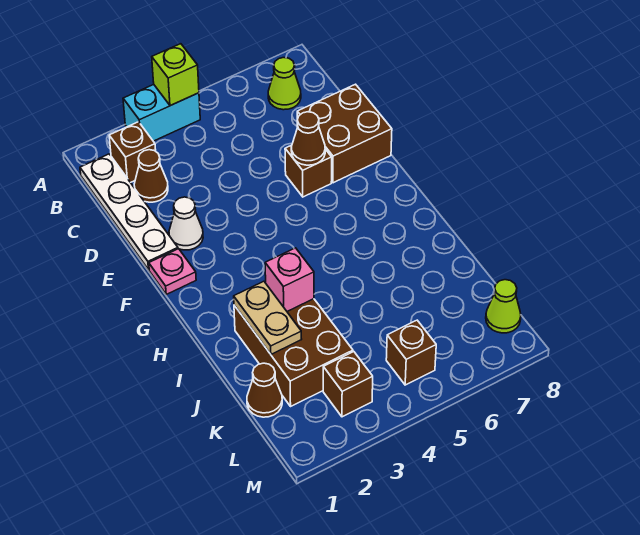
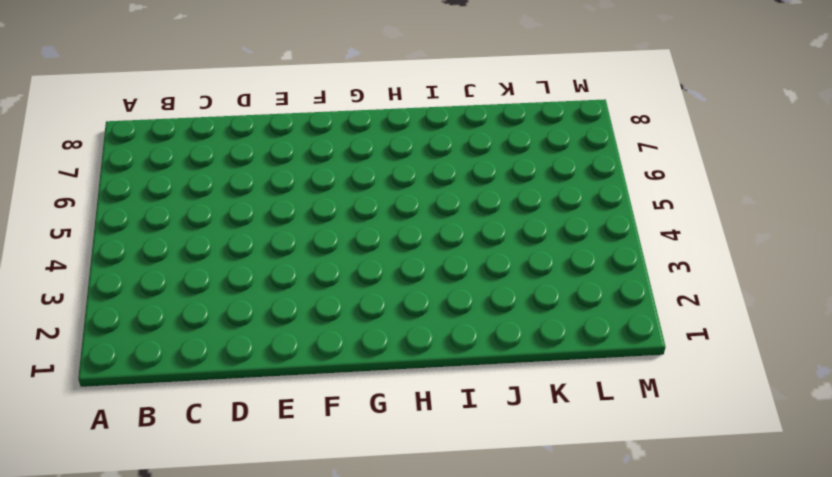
none -> cyan 1x2 brick [123,84,200,141]
none -> white 1x4 plate [80,154,178,270]
none -> brown 1x1 brick [109,122,156,183]

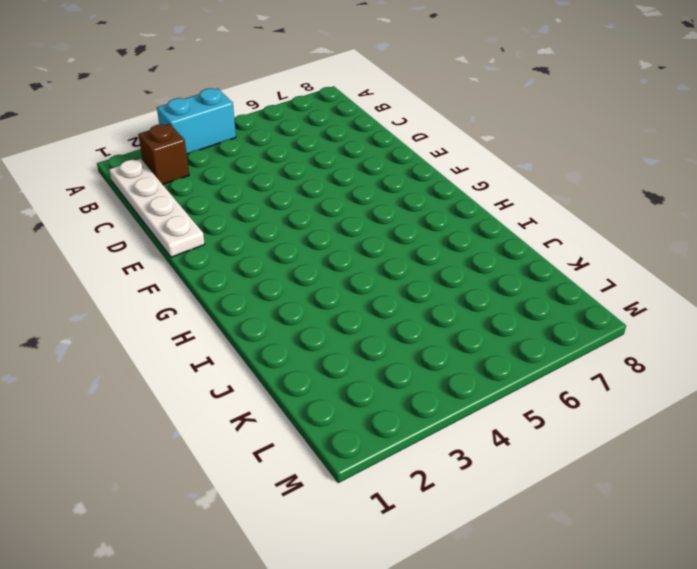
none -> lime 1x1 cone [268,58,301,110]
none -> brown 1x1 cone [134,150,168,202]
none -> brown 2x2 brick [297,84,392,183]

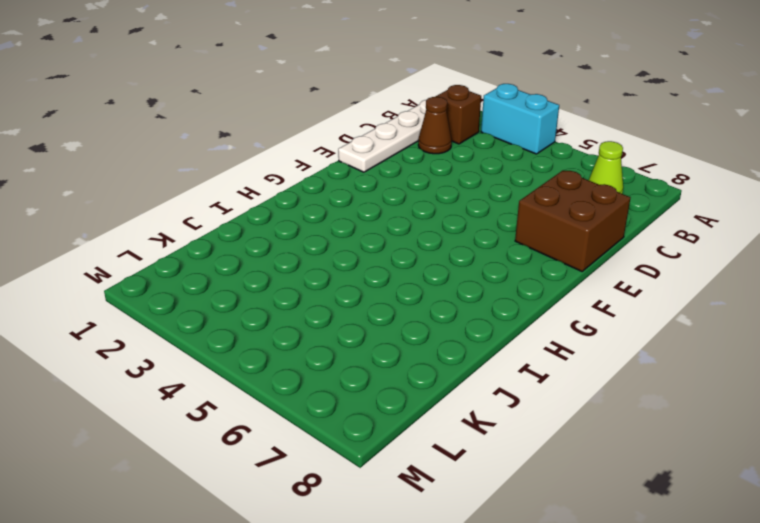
none -> white 1x1 cone [169,197,203,250]
none -> brown 1x1 brick [285,145,332,197]
none -> pink 1x1 plate [149,249,196,294]

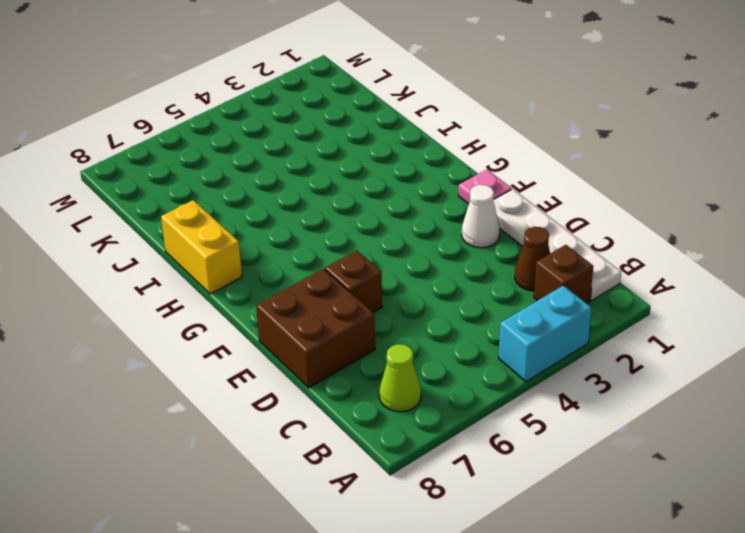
yellow 1x2 brick [161,200,242,294] -> none
none -> brown 2x3 brick [234,299,353,406]
none -> brown 1x1 cone [247,363,282,417]
none -> brown 1x1 brick [323,352,373,417]

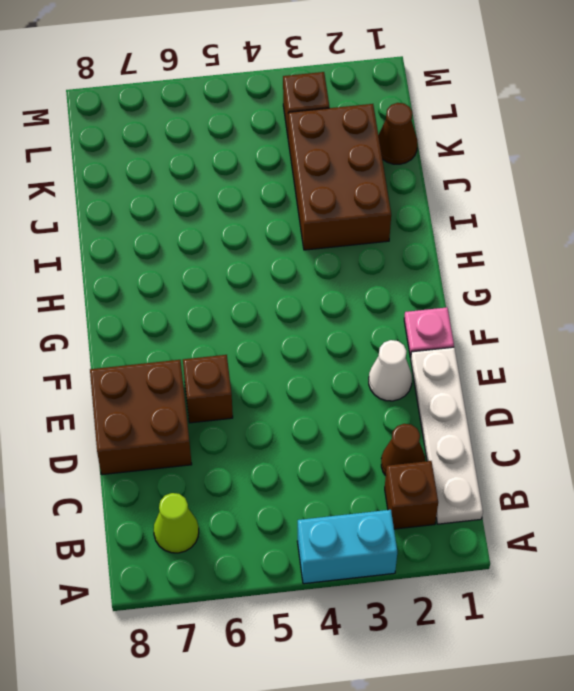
none -> brown 1x1 brick [386,320,436,385]
none -> lime 1x1 cone [486,280,521,333]
none -> lime 1x1 brick [152,44,199,106]

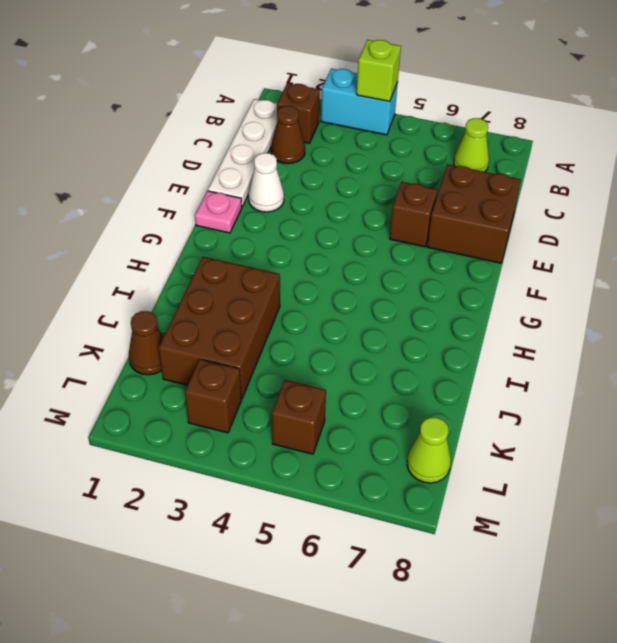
none -> brown 1x1 cone [291,112,325,165]
none -> tan 1x2 plate [234,281,302,354]
none -> pink 1x1 brick [265,248,314,311]

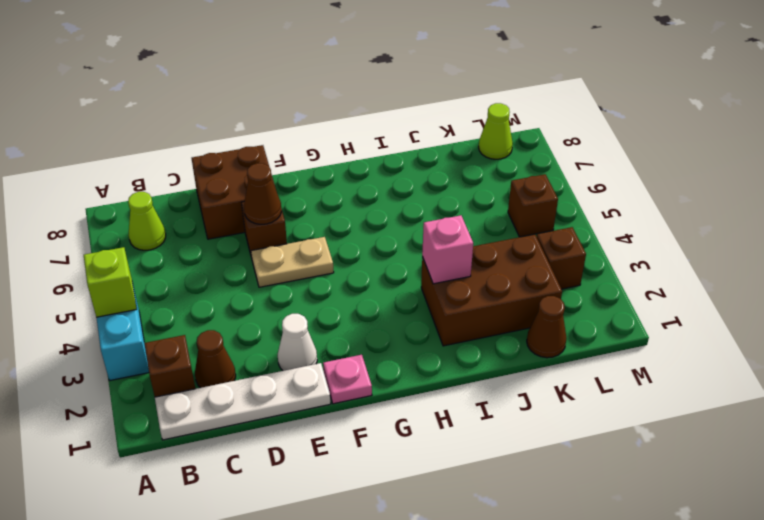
tan 1x2 plate [251,237,334,287] -> tan 1x2 plate moved to [234,281,302,354]

